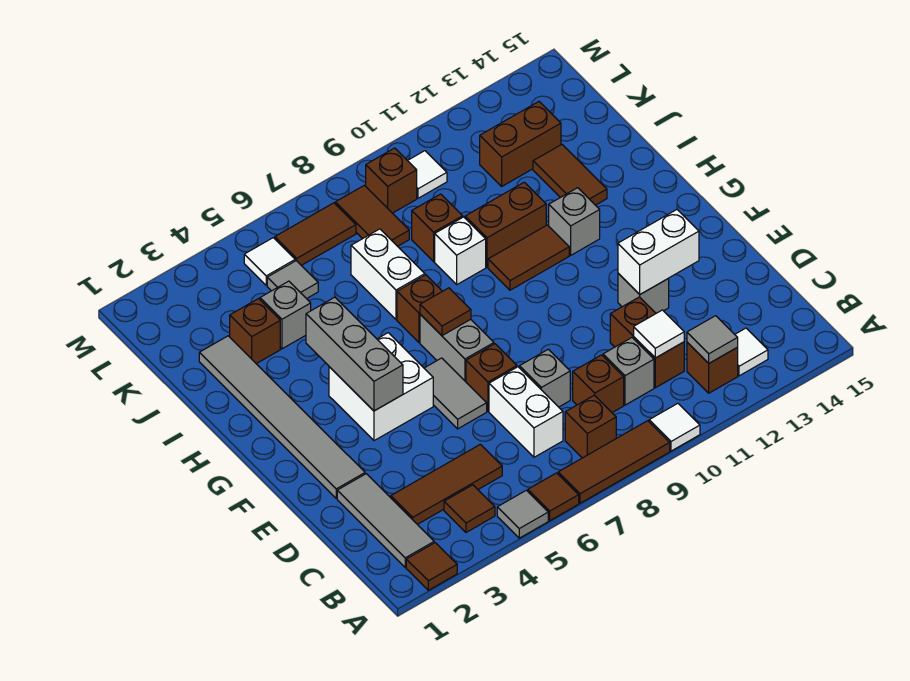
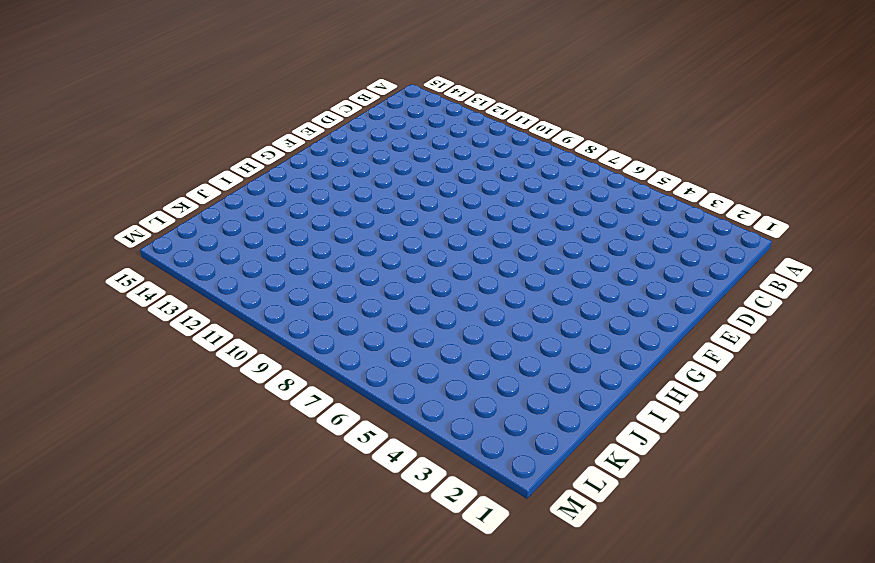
none -> brown 1x1 tile [406,543,457,590]
none -> grey 1x1 tile [497,490,548,538]
none -> brown 1x1 tile [528,473,579,521]
none -> brown 1x3 tile [558,421,670,503]

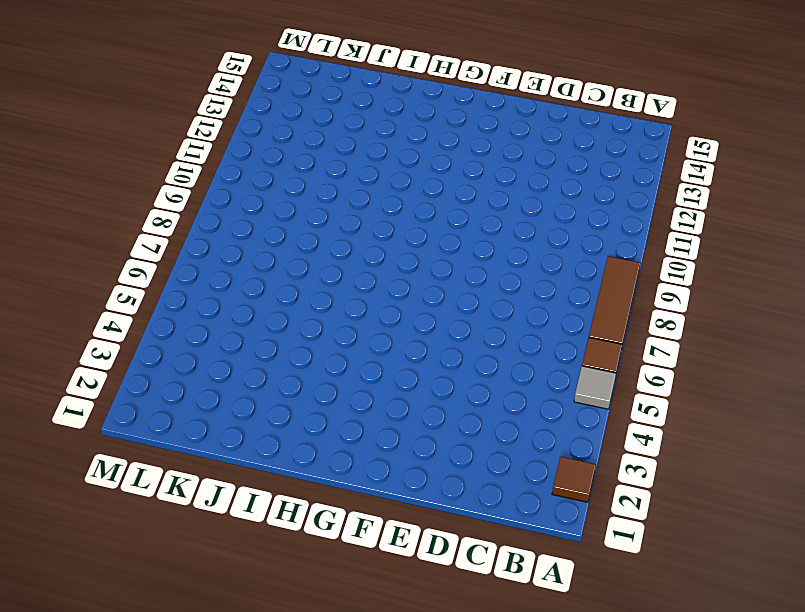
none -> white 1x1 tile [649,403,700,451]
none -> grey 1x3 tile [337,474,434,567]
none -> brown 1x1 tile [444,485,495,532]
none -> brown 1x1 brick [565,395,616,458]

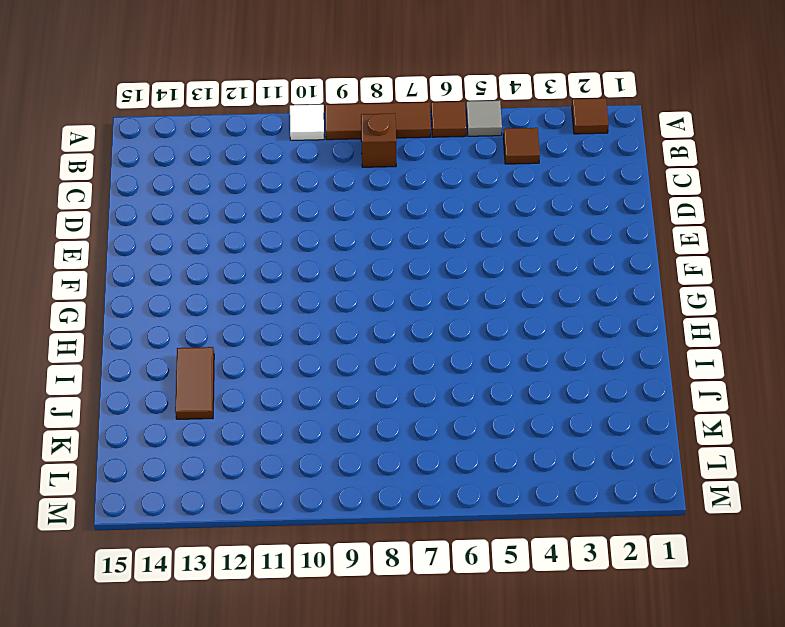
none -> grey 1x3 tile [337,474,434,567]
none -> brown 1x1 brick [687,342,738,393]
none -> white 1x1 tile [735,328,768,376]
none -> brown 1x3 tile [391,444,502,524]

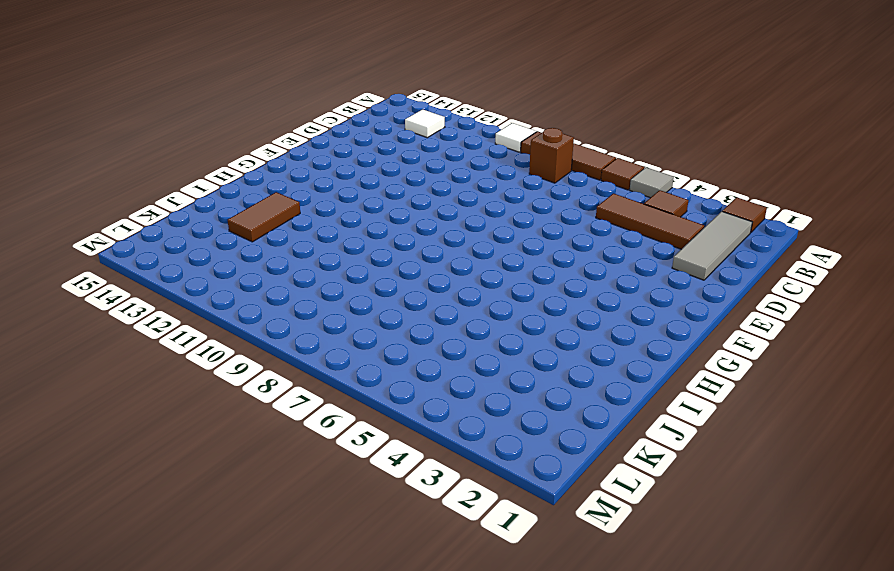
none -> brown 1x1 brick [687,342,738,393]
none -> white 1x2 brick [489,367,563,457]
none -> brown 1x1 brick [573,355,624,413]
none -> grey 1x1 brick [603,338,654,405]

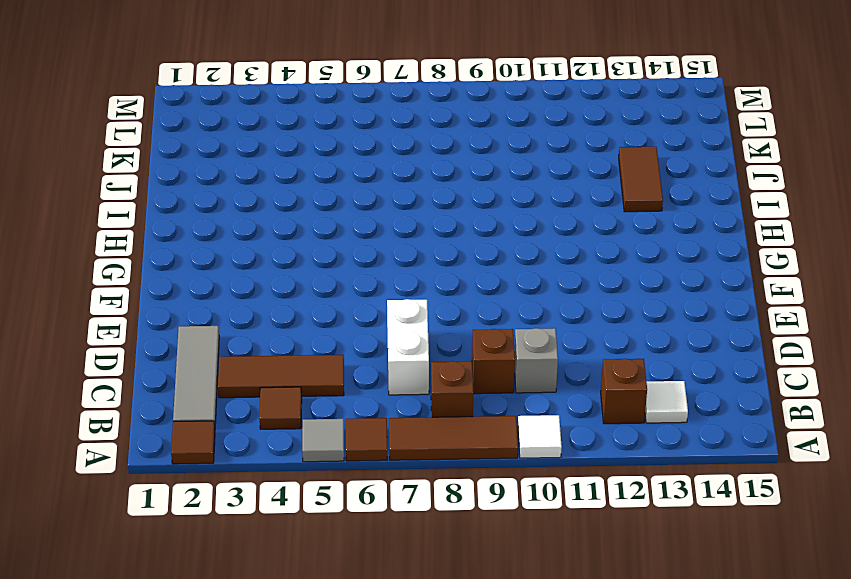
none -> brown 1x2 brick [610,297,684,388]
none -> grey 1x1 brick [519,349,570,407]
none -> grey 1x6 tile [199,336,365,498]
none -> grey 1x2 tile [424,358,487,429]

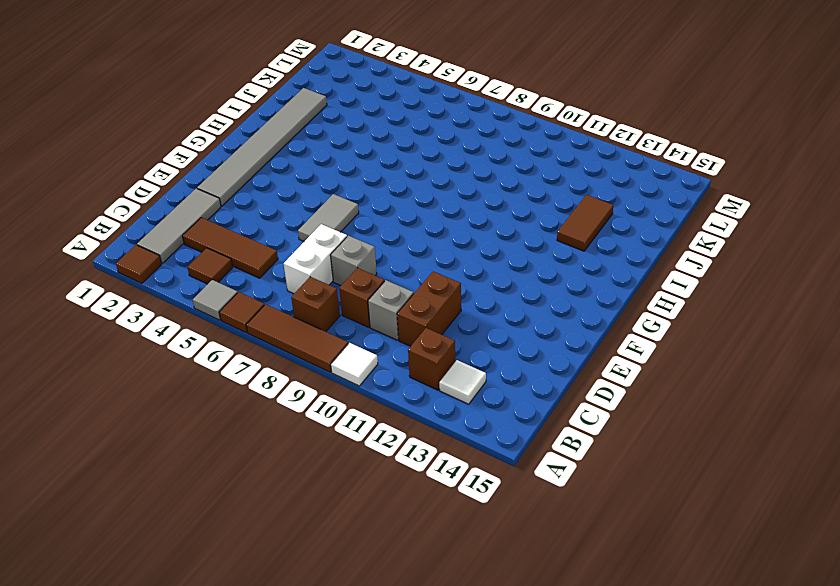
none -> brown 1x1 brick [466,344,517,411]
none -> grey 1x1 brick [618,273,669,313]
none -> white 2x2 brick [329,333,433,441]
none -> grey 1x2 brick [420,315,494,382]

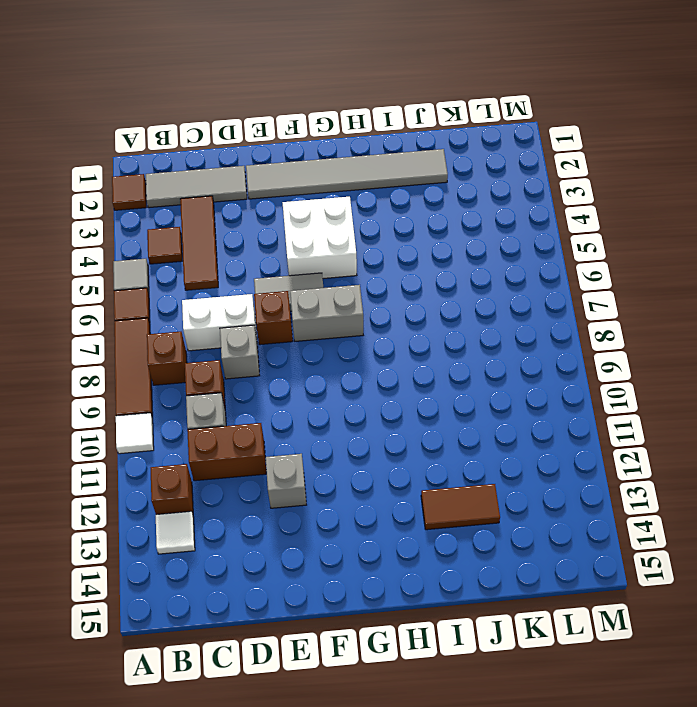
none -> brown 1x1 brick [397,275,442,342]
none -> brown 1x2 tile [488,225,569,290]
none -> grey 1x1 brick [549,188,600,255]
none -> white 1x2 brick [351,229,425,319]

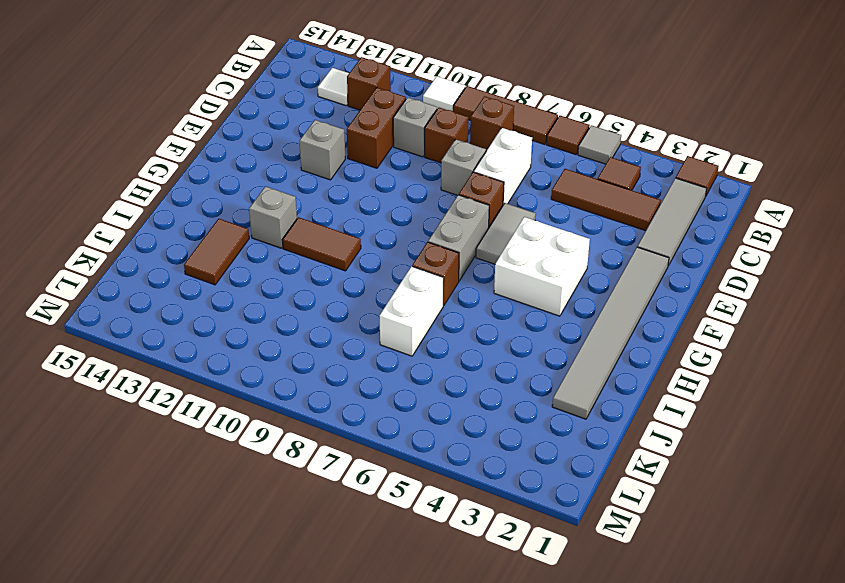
none -> white 1x1 brick [435,217,486,284]
none -> brown 1x2 brick [465,182,546,267]
none -> brown 1x1 brick [230,299,280,364]
none -> grey 1x1 brick [260,281,311,349]

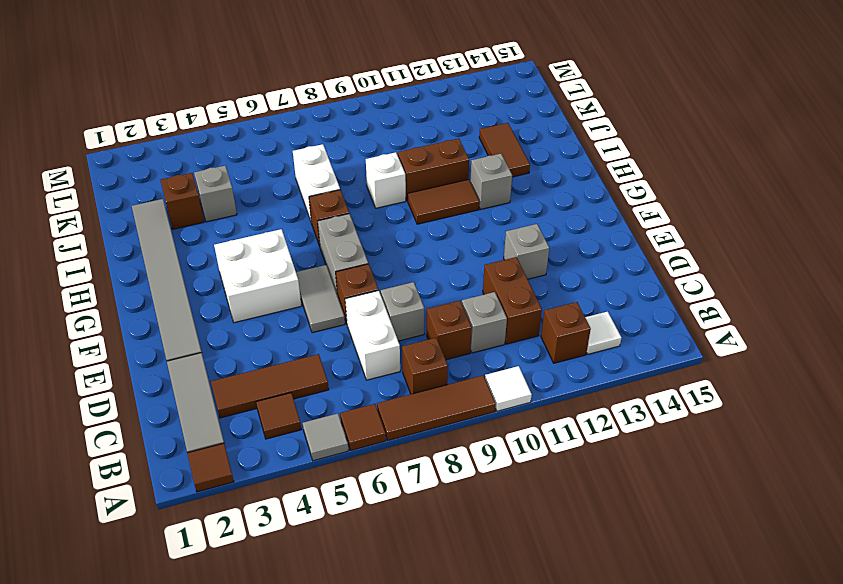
none -> brown 1x1 brick [412,194,463,262]
none -> grey 1x1 tile [267,261,318,299]
none -> brown 1x2 tile [335,185,409,246]
none -> brown 1x2 brick [480,102,561,186]

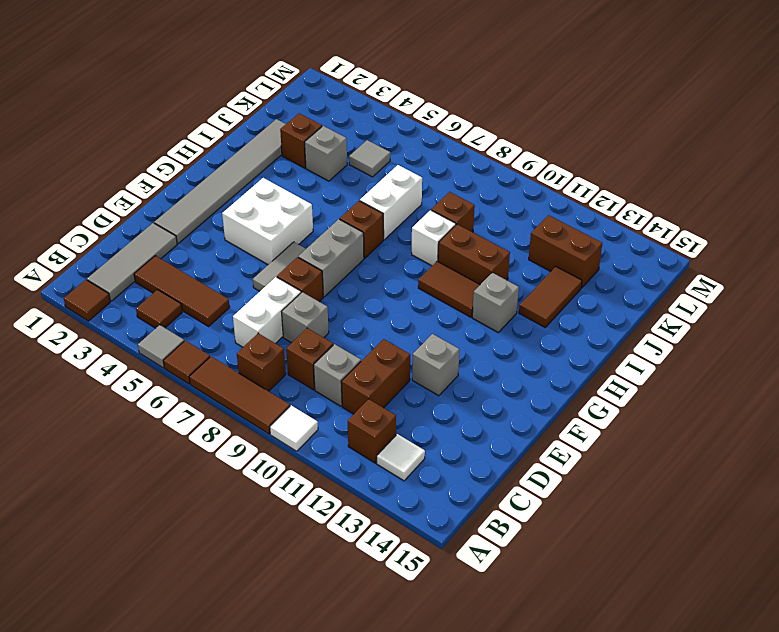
none -> brown 1x2 tile [335,185,409,246]
none -> white 1x1 tile [244,238,295,285]
none -> brown 1x2 tile [275,203,356,265]
none -> brown 1x1 brick [366,148,417,213]

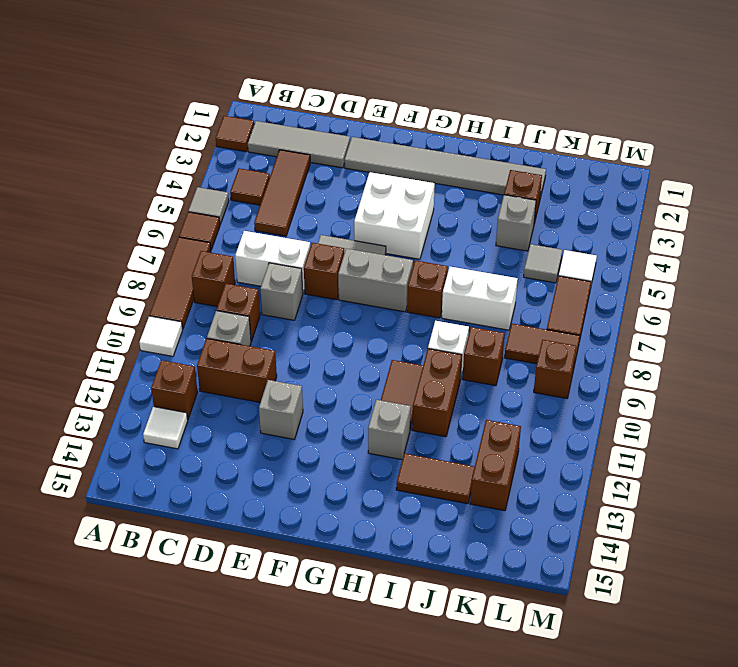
none -> white 1x1 tile [408,151,447,198]
none -> grey 1x1 tile [687,316,738,363]
none -> white 1x1 tile [634,310,684,358]
none -> white 1x2 brick [618,210,699,294]

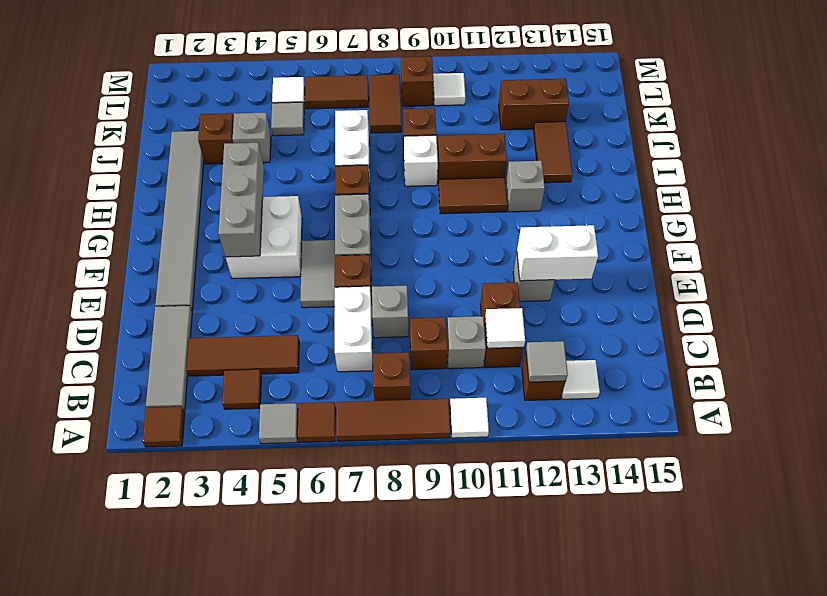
none -> brown 1x1 tile [420,288,471,336]

